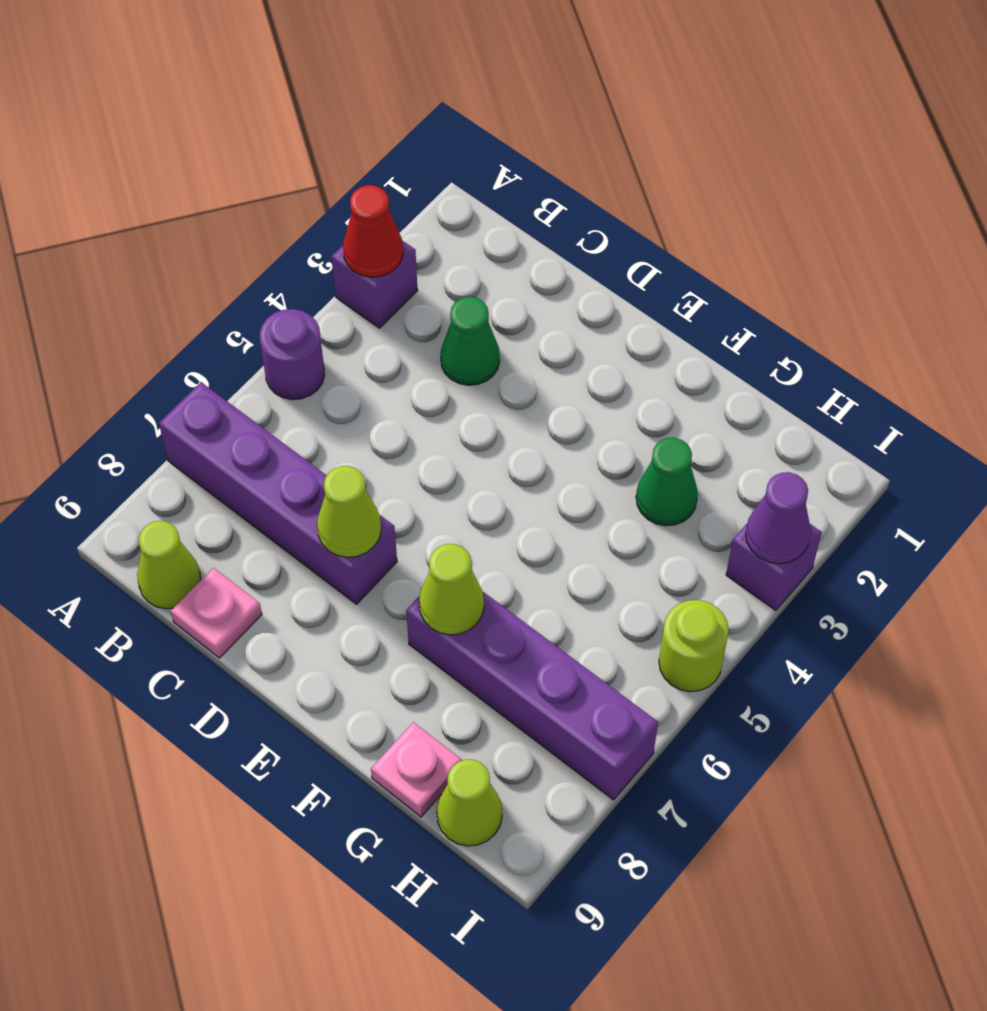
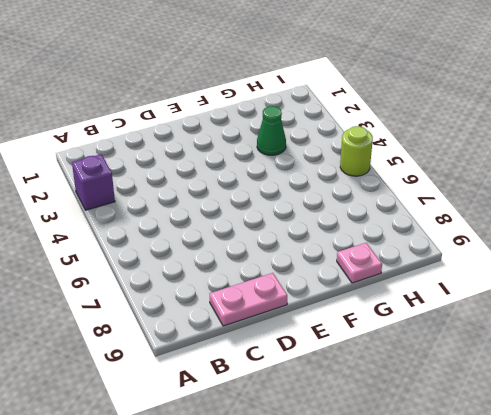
pink 1x2 plate [210,273,287,326] -> pink 1x1 plate [171,568,262,658]
none -> purple 1x1 round brick [260,309,325,400]
none -> purple 1x4 brick [159,382,397,604]
none -> lime 1x1 cone [137,521,201,609]

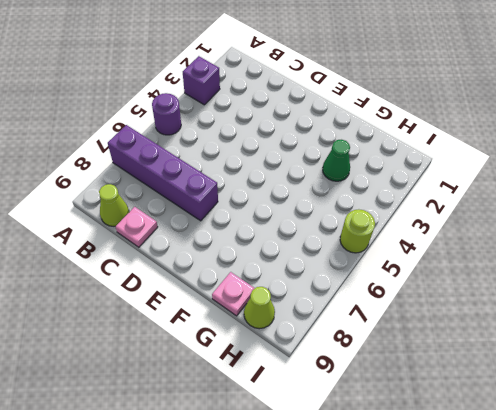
none -> green 1x1 cone [441,297,500,385]
none -> purple 1x4 brick [406,592,658,800]
none -> purple 1x1 brick [726,523,822,611]

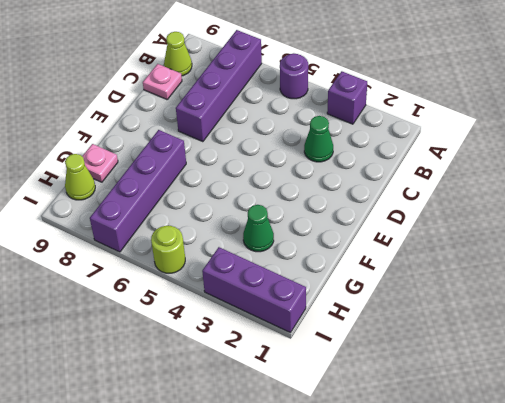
purple 1x3 brick [202,247,306,333] -> purple 1x1 brick [726,523,822,611]
none -> red 1x1 cone [343,185,403,277]
none -> lime 1x1 cone [317,466,381,557]
none -> lime 1x1 cone [419,544,484,635]

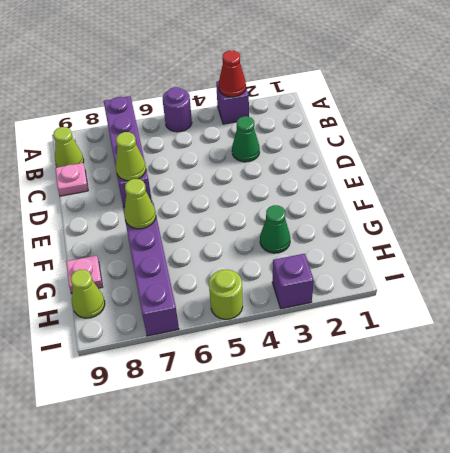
none -> purple 1x1 cone [746,472,811,564]

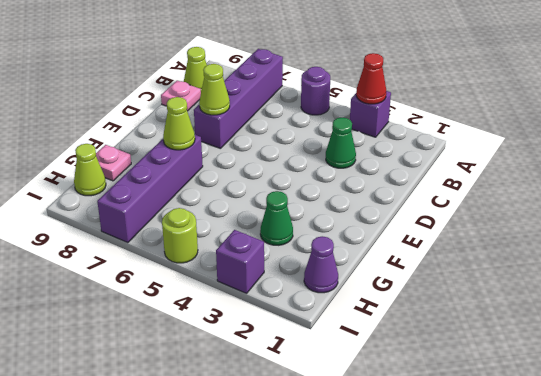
purple 1x1 cone [304,236,338,293] -> purple 1x1 cone moved to [746,472,811,564]

